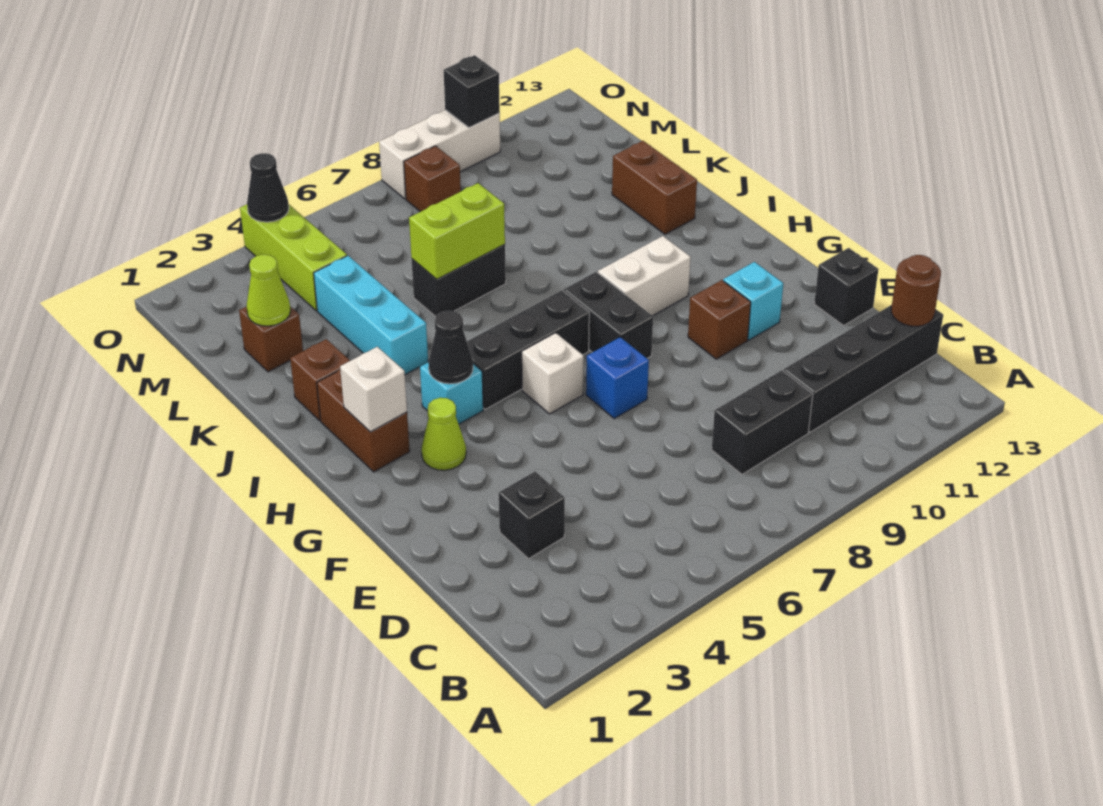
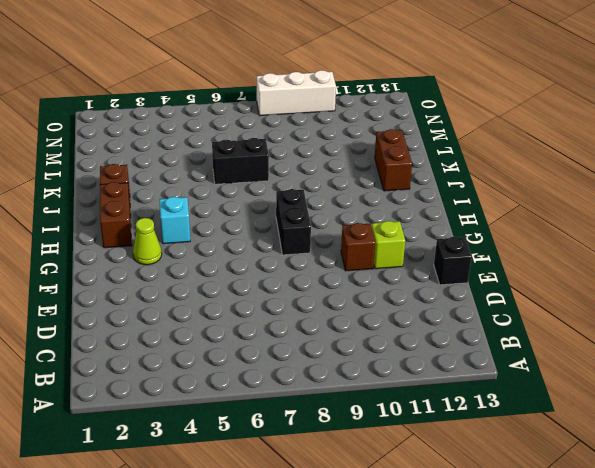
lime 1x1 brick [372,221,405,269] -> cyan 1x1 brick [723,262,783,340]
none -> black 1x2 brick [712,370,813,474]
none -> black 1x4 brick [783,305,943,432]
none -> black 1x1 brick [499,472,565,559]

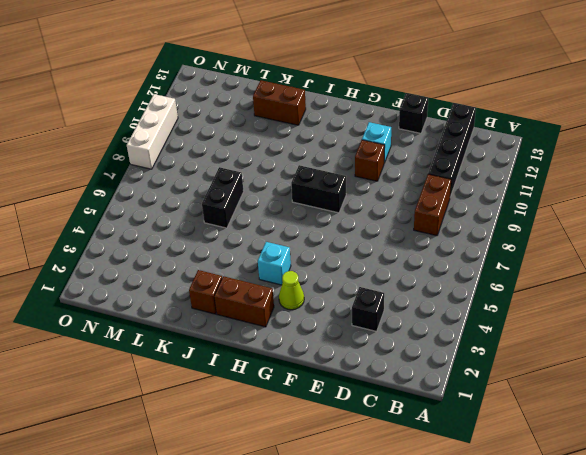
brown 1x2 brick [414,174,451,236] -> black 1x2 brick [712,370,813,474]
none -> blue 1x1 brick [586,337,649,419]
none -> white 1x1 brick [522,333,584,414]
none -> black 1x3 brick [467,290,589,410]

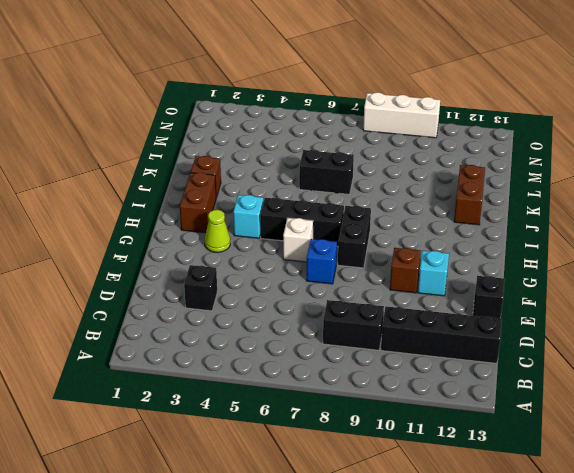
none -> white 1x2 brick [598,236,691,316]
none -> cyan 1x3 brick [314,256,428,375]
none -> brown 1x1 brick [239,306,303,372]

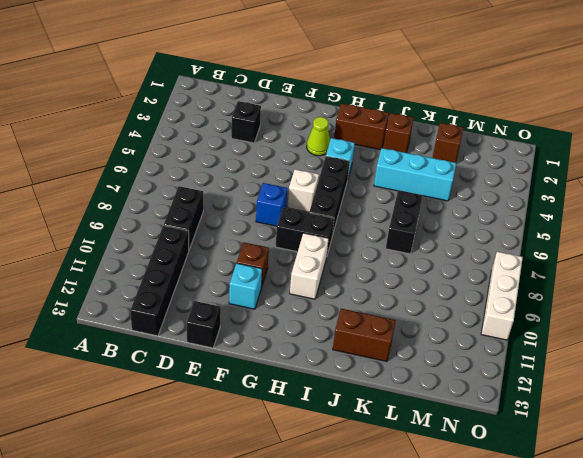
none -> lime 1x3 brick [240,204,347,311]
none -> brown 1x1 brick [404,146,461,212]
none -> brown 1x1 round brick [891,255,941,326]

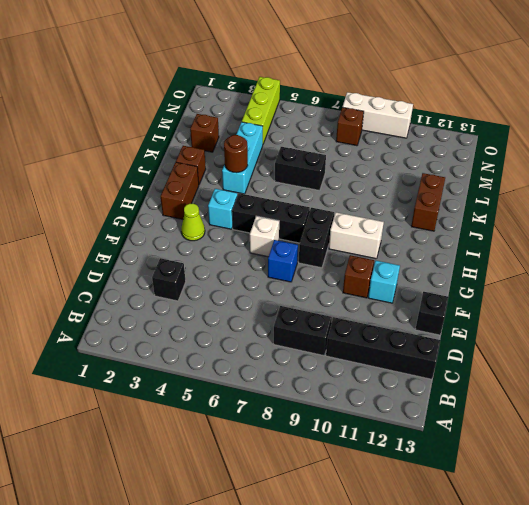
brown 1x1 round brick [224,135,248,173] -> brown 1x1 round brick moved to [891,255,941,326]
none -> white 1x1 brick [340,347,407,432]
none -> black 1x1 cone [428,311,473,384]
none -> lime 1x2 brick [409,183,505,279]

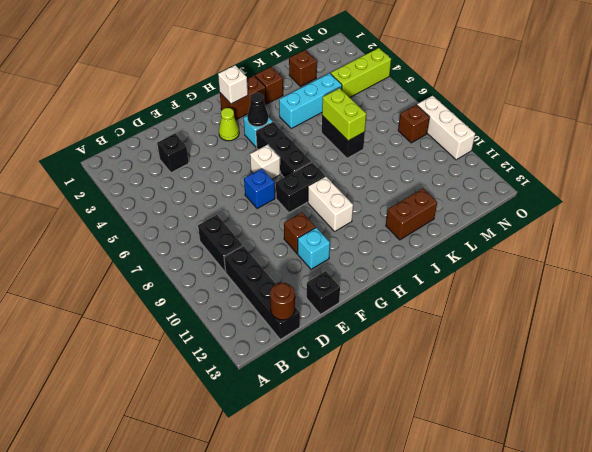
none -> lime 1x1 cone [246,254,291,326]
none -> black 1x1 cone [247,153,289,222]
none -> black 1x1 brick [444,55,500,127]

